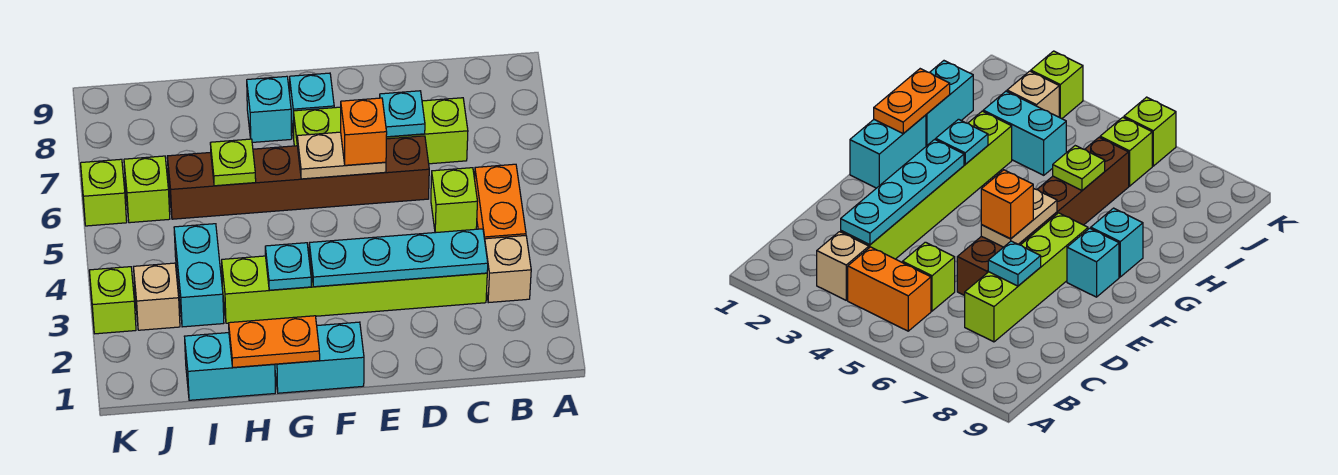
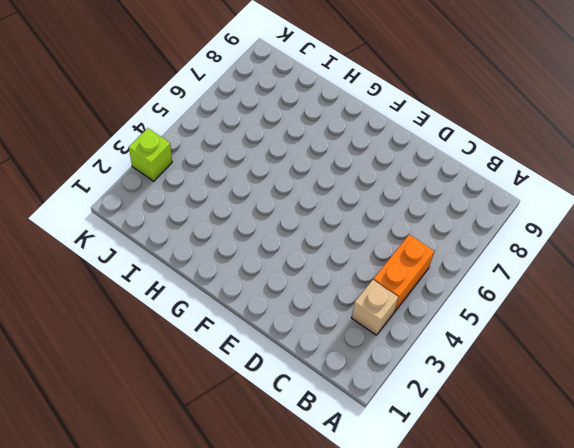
none -> lime 1x6 brick [222,253,487,323]
none -> lime 1x1 brick [431,168,477,233]
none -> lime 1x4 brick [293,98,468,164]

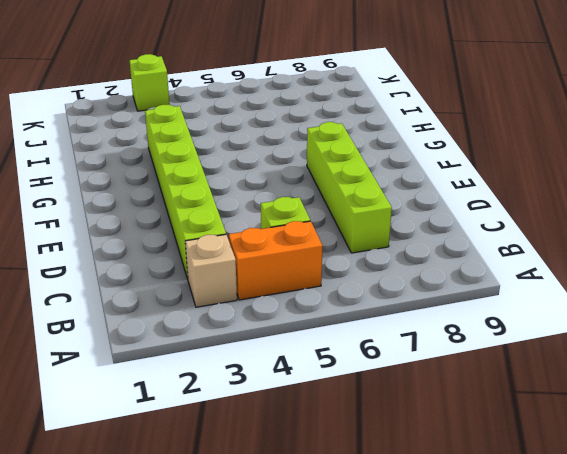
none -> brown 1x6 brick [167,136,429,219]
none -> cyan 1x2 brick [275,322,364,393]
none -> cyan 1x1 brick [290,73,334,138]

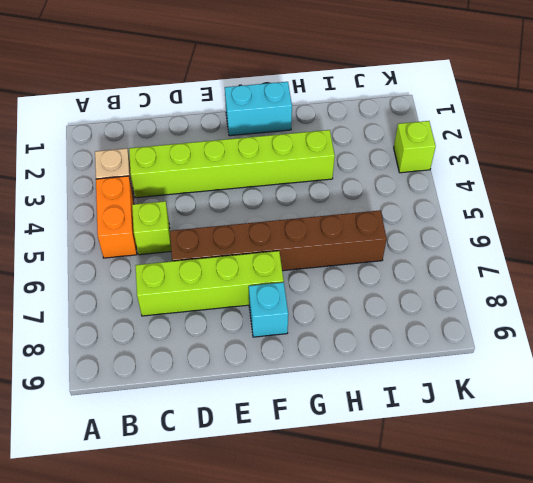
none -> cyan 1x1 brick [247,76,292,142]
none -> cyan 1x2 brick [184,333,275,400]
none -> cyan 1x2 brick [174,224,224,327]

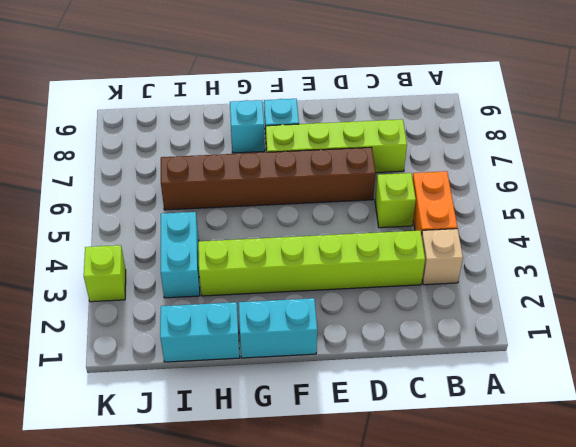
none -> tan 1x1 brick [134,263,180,330]
none -> lime 1x1 brick [124,156,170,223]
none -> lime 1x1 brick [81,159,127,226]

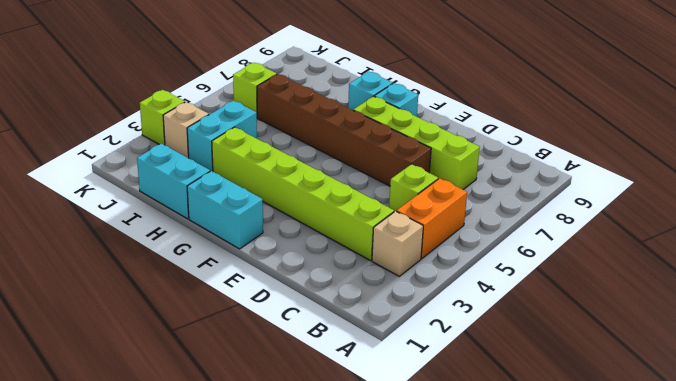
none -> lime 1x1 brick [81,159,127,226]
none -> cyan 1x4 plate [309,229,488,287]
none -> cyan 1x1 plate [380,91,425,137]

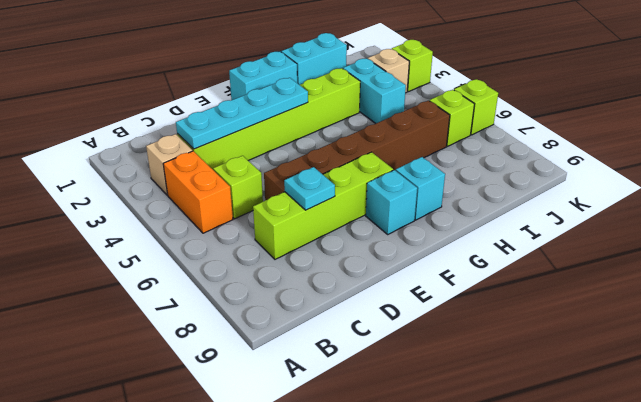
none -> tan 1x2 plate [297,132,386,179]
none -> orange 1x2 plate [229,316,320,368]
none -> cyan 1x1 plate [265,243,311,290]

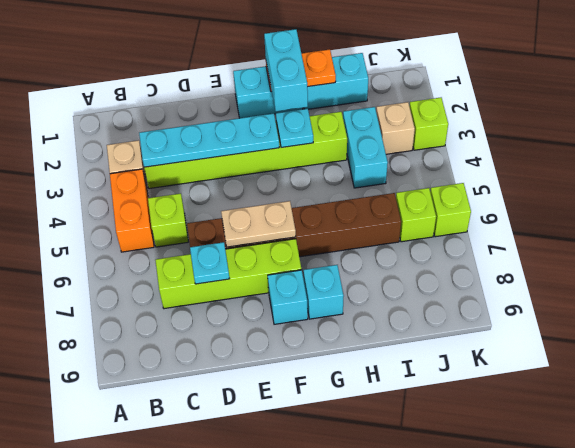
cyan 1x2 brick [264,29,308,111] -> none
none -> lime 1x1 plate [210,139,256,186]
none -> orange 1x1 brick [341,98,387,165]

